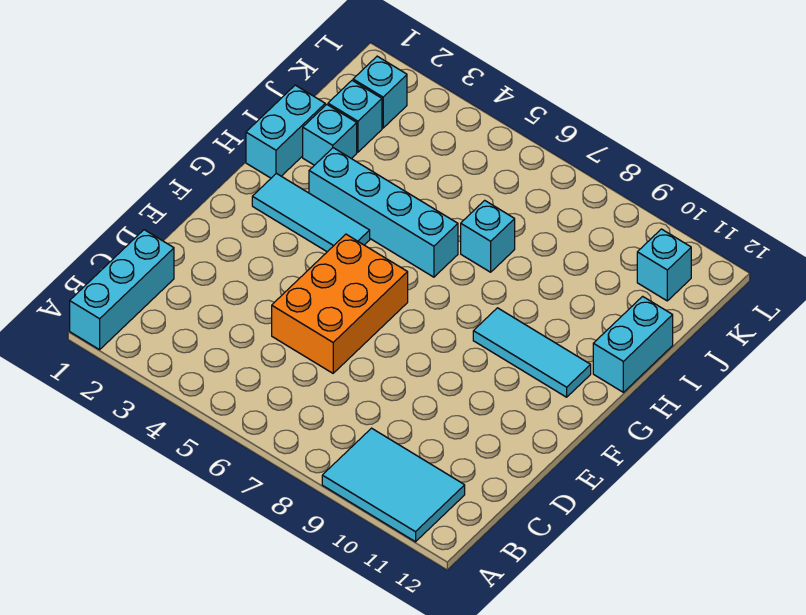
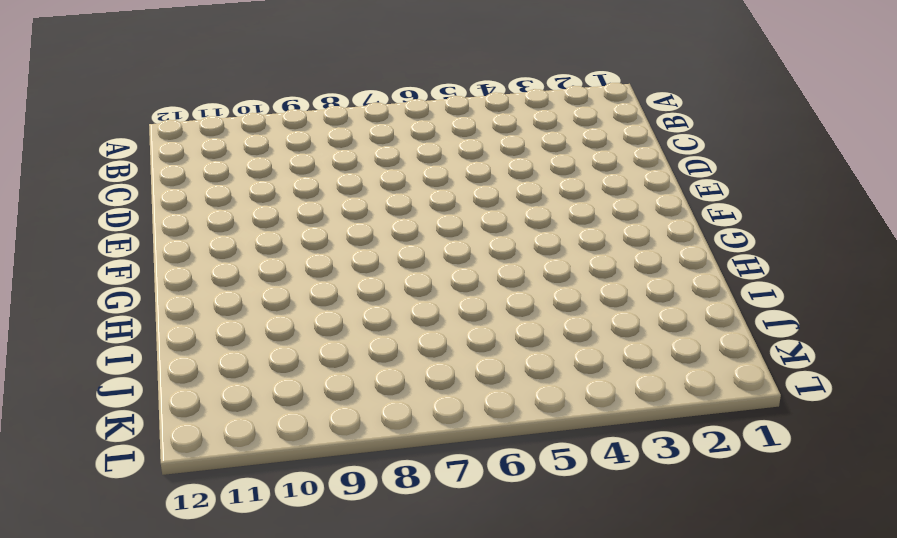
none -> cyan 1x3 brick [70,230,174,350]
none -> cyan 2x3 tile [322,428,465,542]
none -> orange 2x3 brick [272,234,408,373]

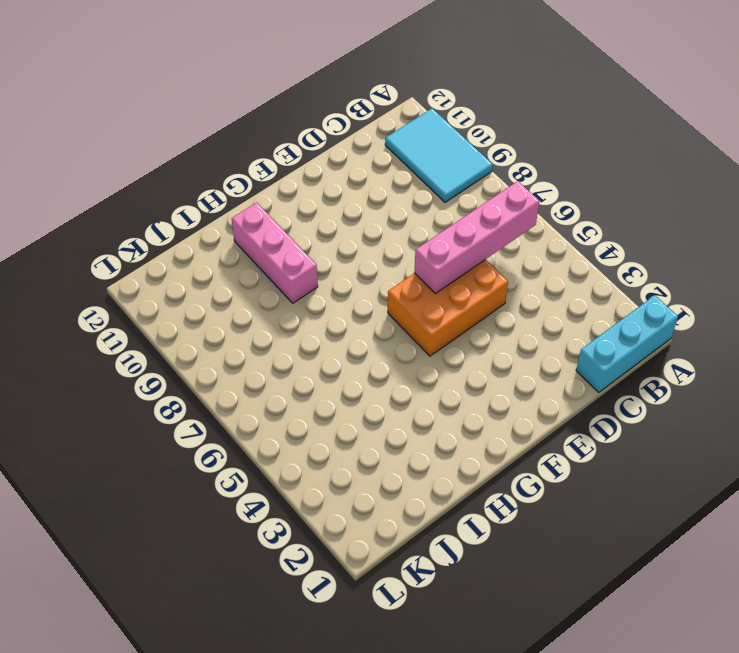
pink 1x4 brick [414,181,539,294] -> none
pink 1x3 brick [232,202,318,303] -> none
none -> cyan 1x3 tile [252,173,370,252]
none -> cyan 1x3 tile [473,308,591,397]
none -> cyan 1x2 brick [246,85,325,178]

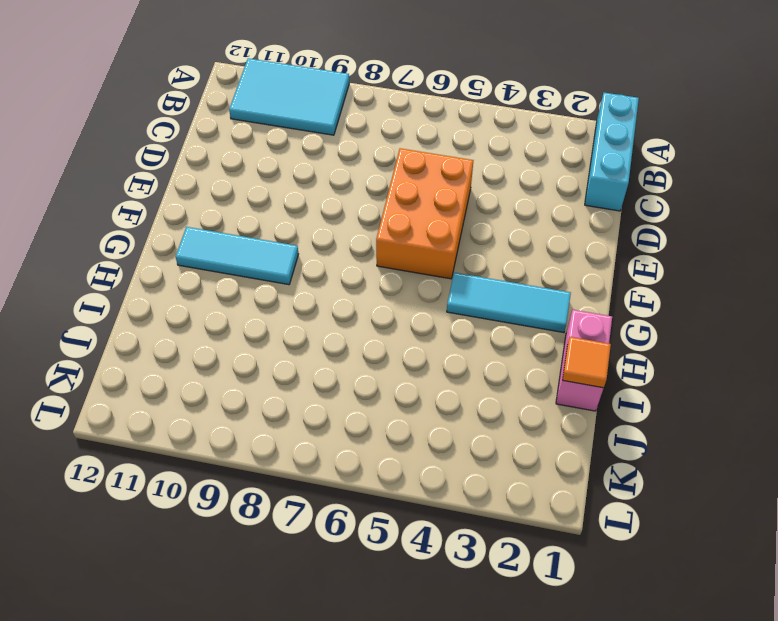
pink 1x2 brick [556,310,612,411] -> cyan 1x2 brick [246,85,325,178]
orange 1x1 tile [562,337,611,388] -> none
none -> cyan 1x4 brick [309,148,458,277]
none -> cyan 1x2 brick [593,296,673,392]
none -> cyan 1x1 brick [303,104,357,165]

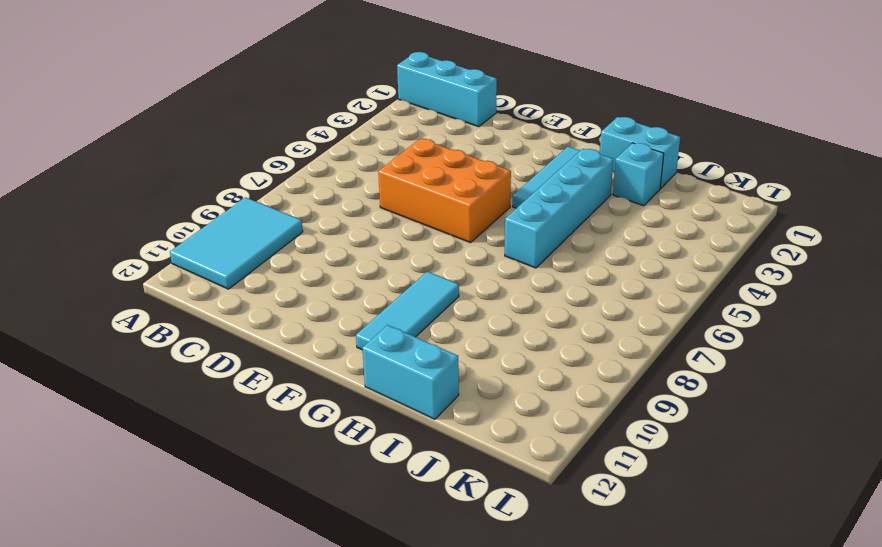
none -> cyan 1x1 brick [461,200,515,272]
none -> cyan 1x1 brick [328,81,382,152]
none -> cyan 1x1 brick [353,56,407,128]

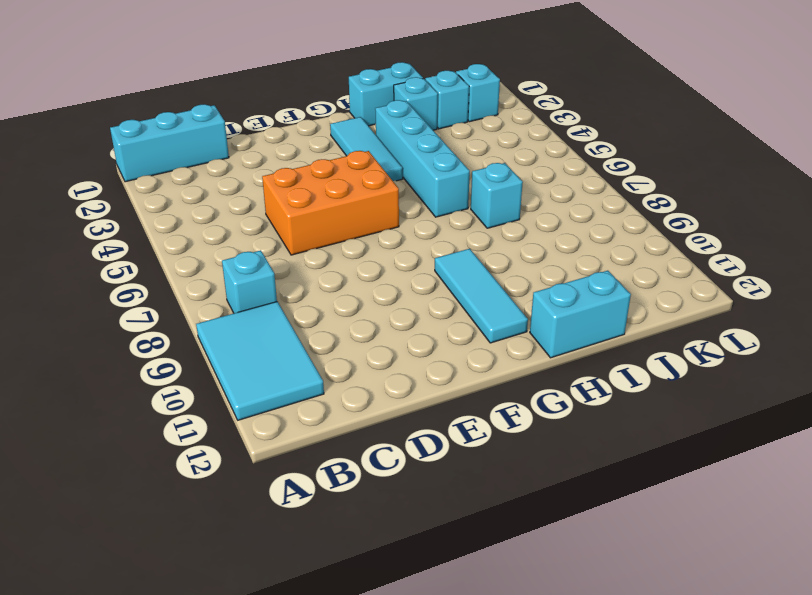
cyan 1x1 brick [222,250,277,313] -> cyan 1x1 brick moved to [637,229,691,301]

